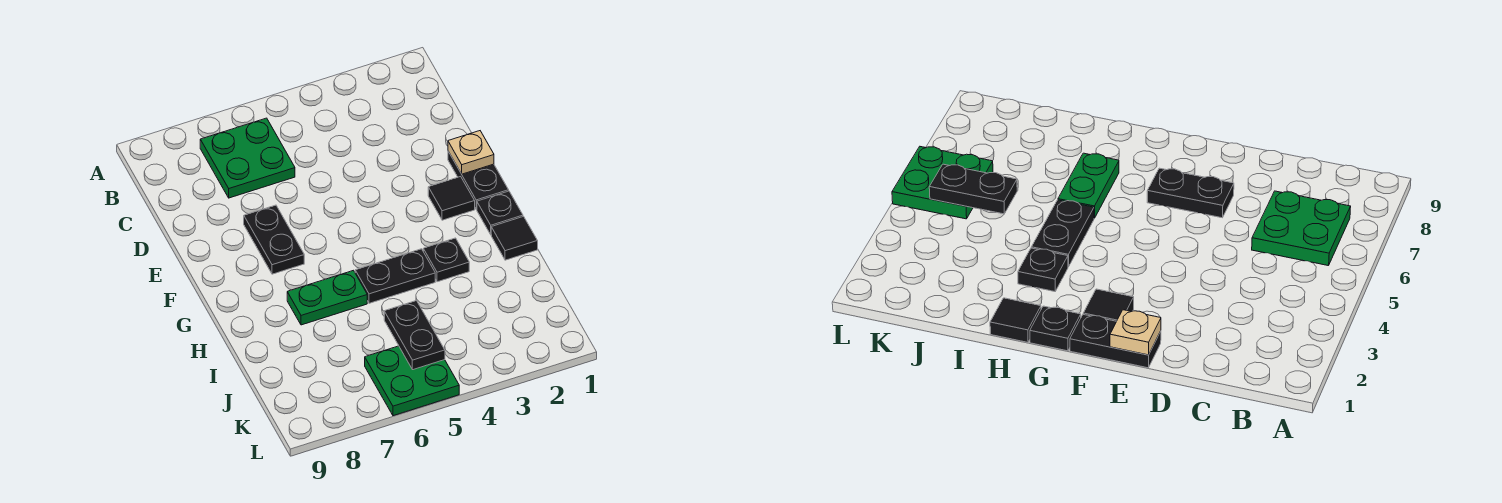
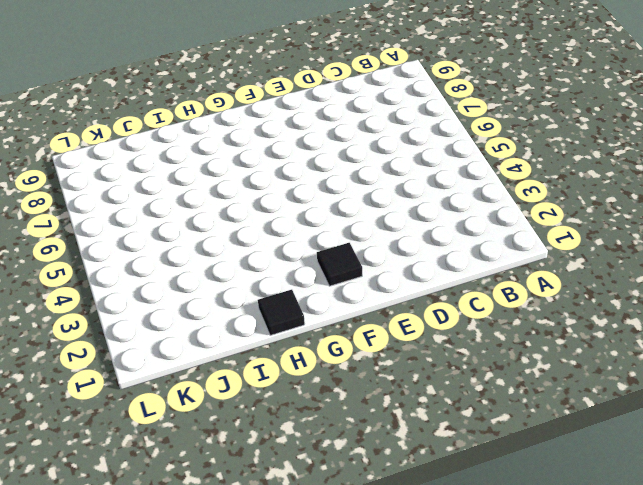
none -> green 2x2 plate [200,118,295,198]
none -> black 1x2 plate [448,151,509,209]
none -> black 1x2 plate [244,205,304,274]

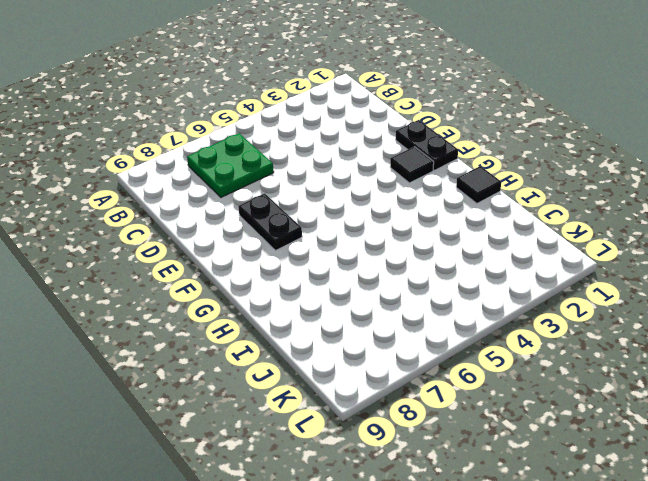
none -> black 1x1 plate [477,191,523,234]
none -> black 1x1 plate [423,238,469,282]
none -> black 1x2 plate [355,249,435,303]

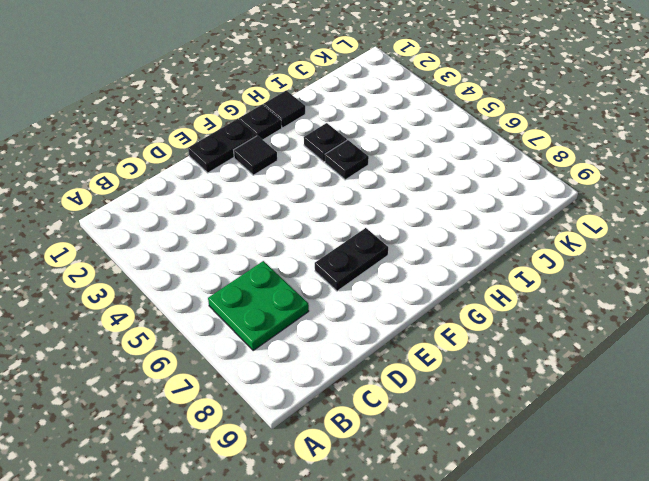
black 1x1 plate [325,140,369,180] -> black 1x2 plate [355,249,435,303]
none -> green 1x2 plate [287,270,367,325]
none -> green 2x2 plate [365,346,459,416]
none -> tan 1x1 plate [448,131,494,174]

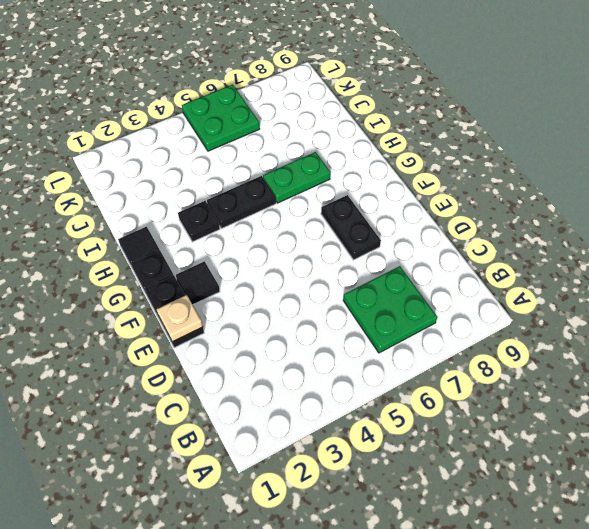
none -> black 1x2 plate [384,301,445,370]

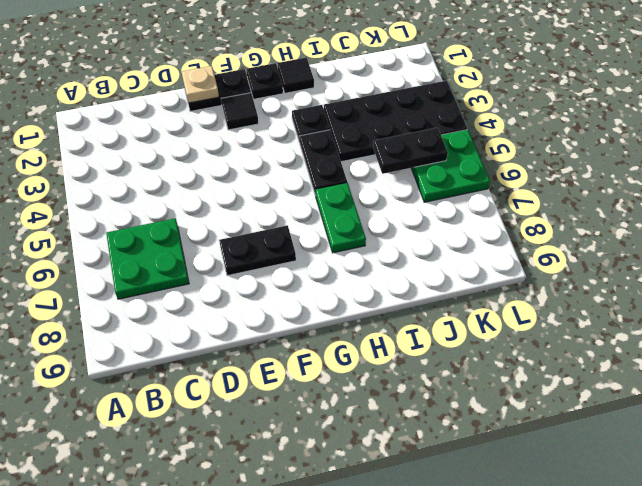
black 2x4 plate [324,81,467,162] -> none

